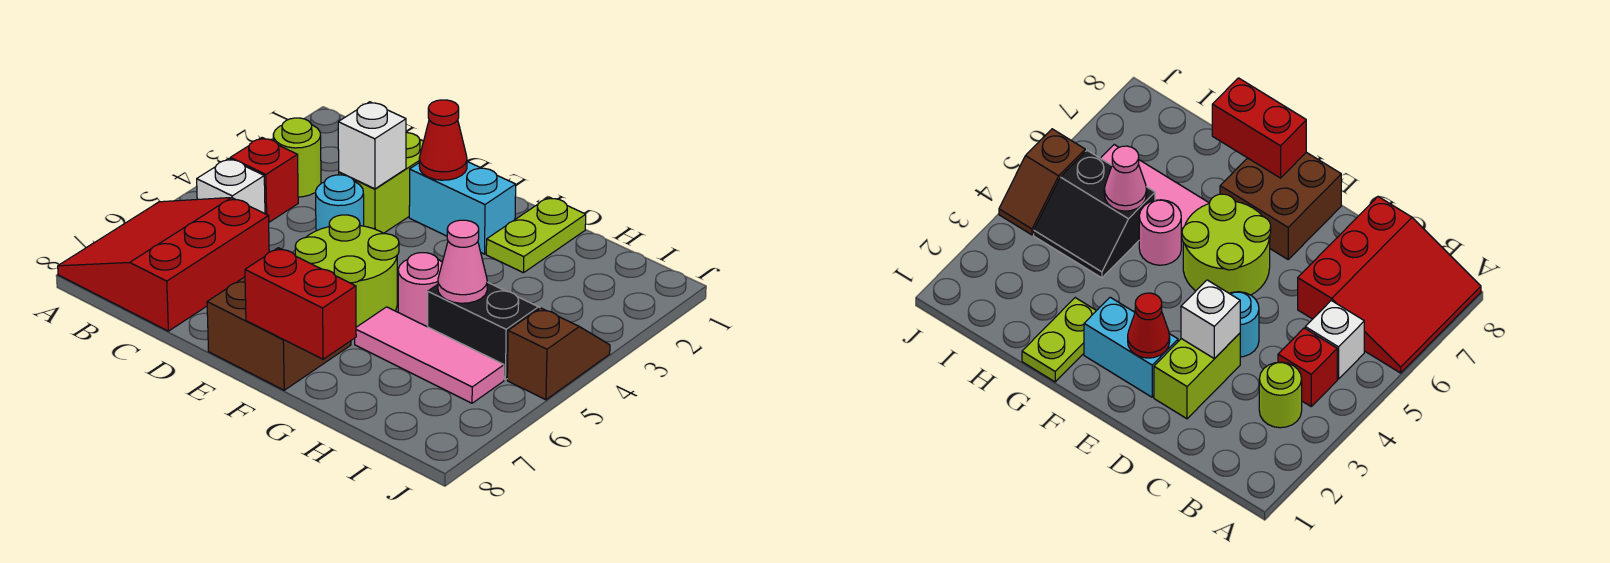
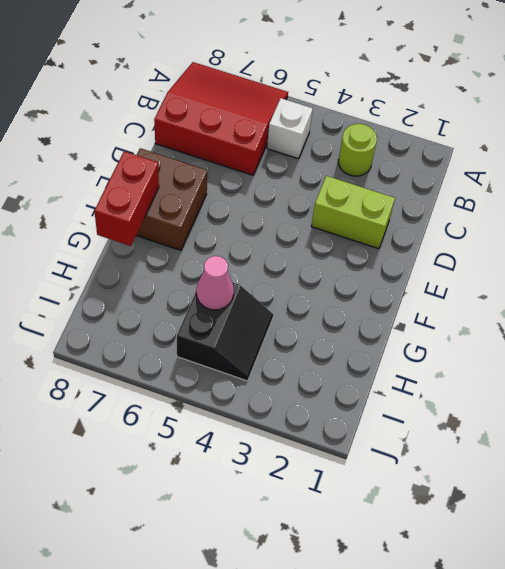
none -> red 1x1 brick [230,138,298,222]
none -> cyan 1x1 round brick [316,175,364,231]
none -> cyan 1x2 brick [409,162,516,254]

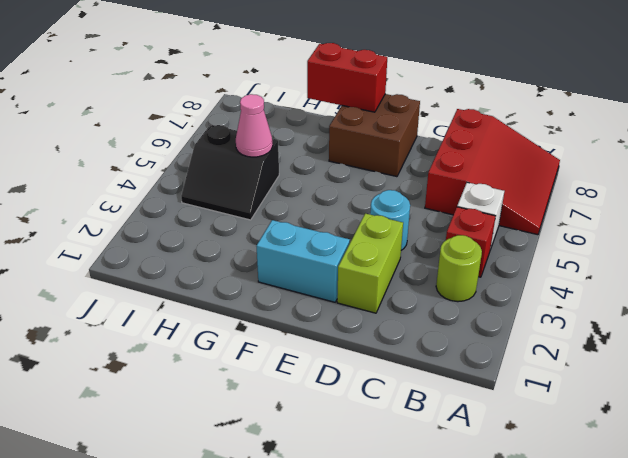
none -> lime 2x2 round brick [295,215,399,327]
none -> lime 1x2 plate [486,197,586,273]
none -> pink 1x1 round brick [398,253,442,327]

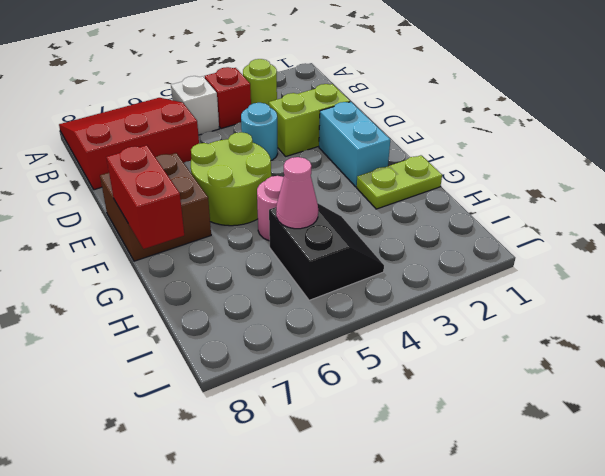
none -> pink 1x3 tile [355,307,504,403]
none -> brown 1x2 slope [507,308,610,400]
none -> white 1x1 brick [338,102,406,189]

